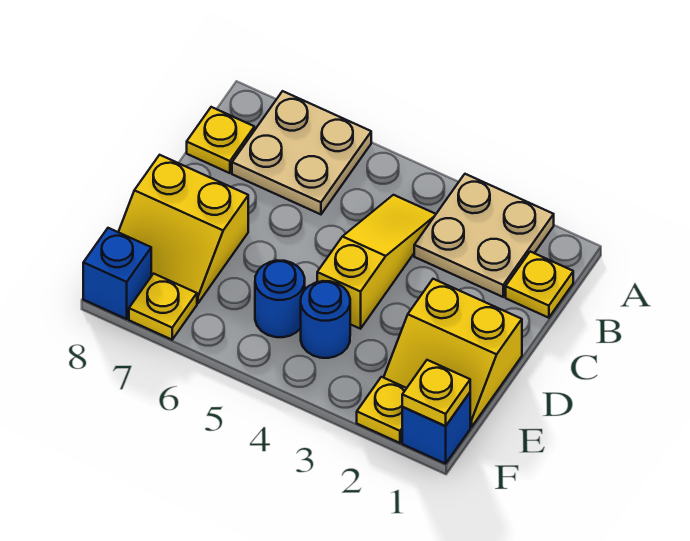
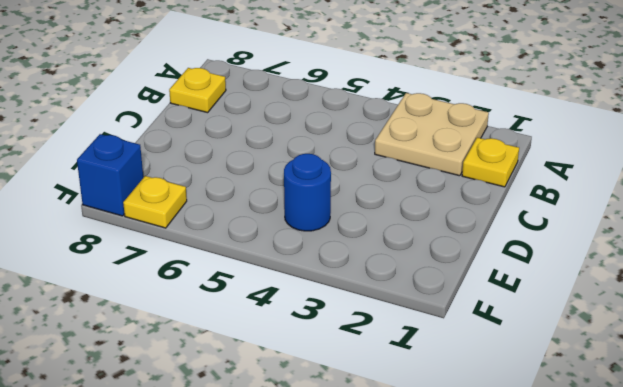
none -> tan 2x2 plate [232,91,371,214]
none -> yellow 1x3 slope [317,195,436,329]
none -> yellow 2x2 slope [384,279,522,427]

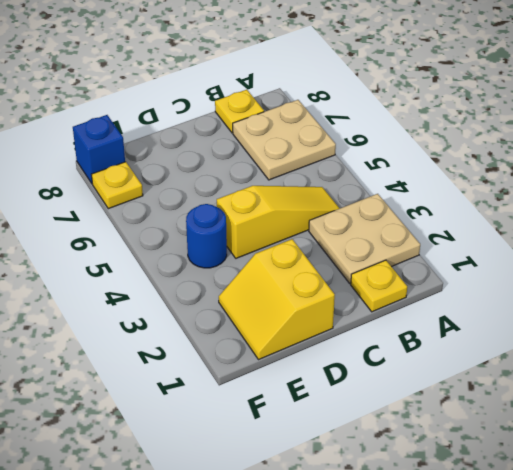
none -> yellow 2x2 slope [119,155,248,303]
none -> blue 1x1 round brick [255,260,305,337]
none -> blue 1x1 brick [402,393,470,464]

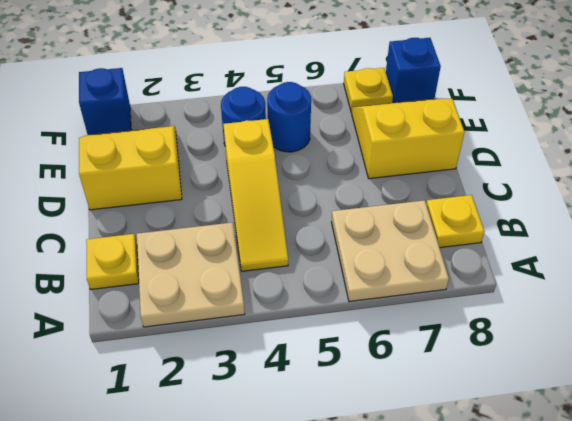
none -> yellow 1x1 plate [357,377,407,443]
none -> yellow 1x1 plate [402,360,470,426]

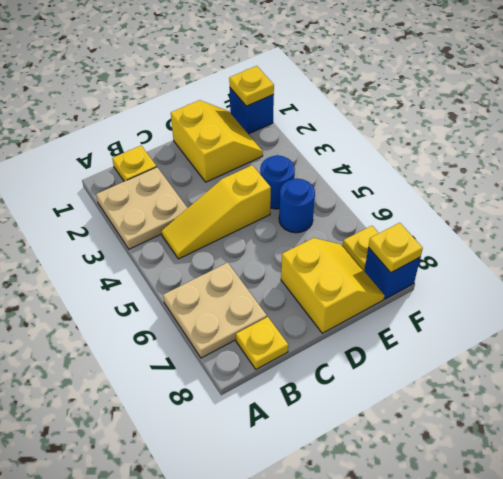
yellow 1x1 plate [368,223,423,273] -> yellow 1x1 plate moved to [357,377,407,443]

